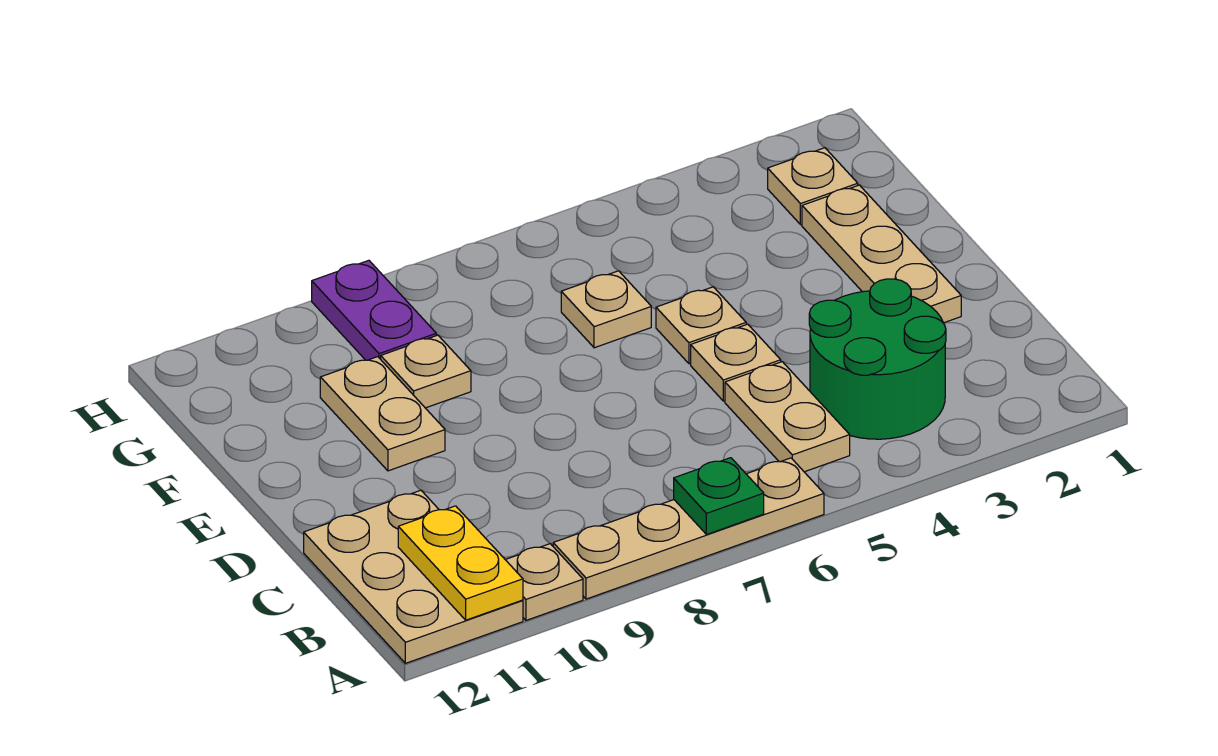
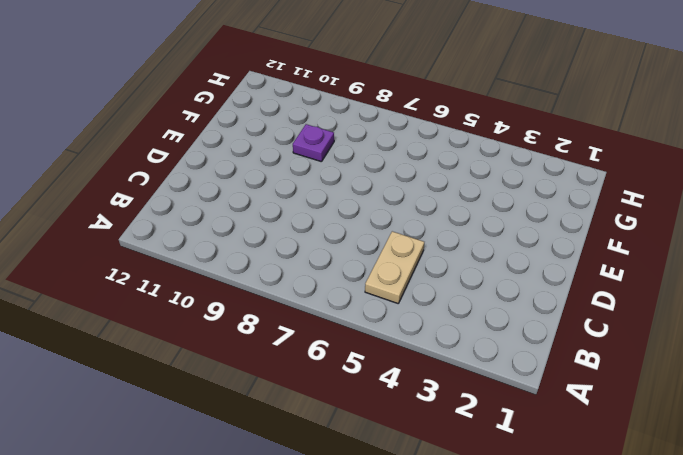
purple 1x1 plate [293,124,334,162] -> tan 1x1 plate [381,335,471,408]
none -> tan 1x4 plate [553,458,824,599]
none -> tan 1x1 plate [506,544,583,620]
none -> tan 2x3 plate [304,490,523,663]

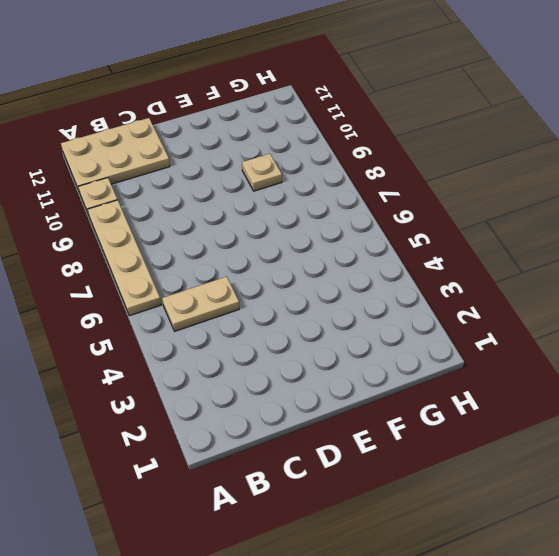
none -> green 2x2 round brick [809,279,946,439]
none -> tan 1x3 plate [802,185,961,323]
none -> tan 1x1 plate [691,324,781,401]

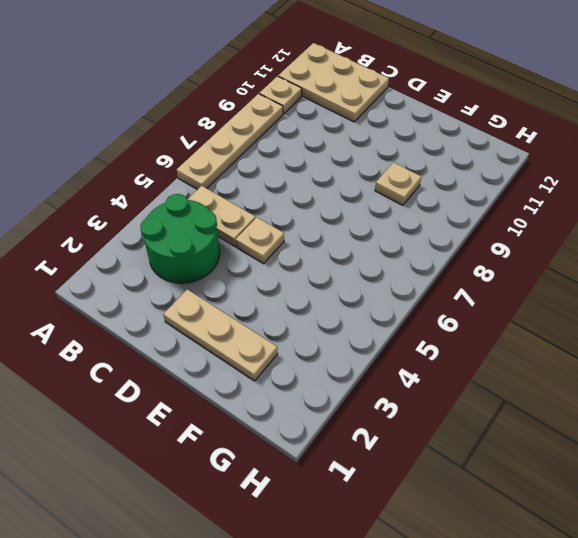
none -> tan 1x1 plate [656,287,746,364]
none -> tan 1x2 plate [320,357,445,471]
none -> tan 1x1 plate [561,271,651,348]

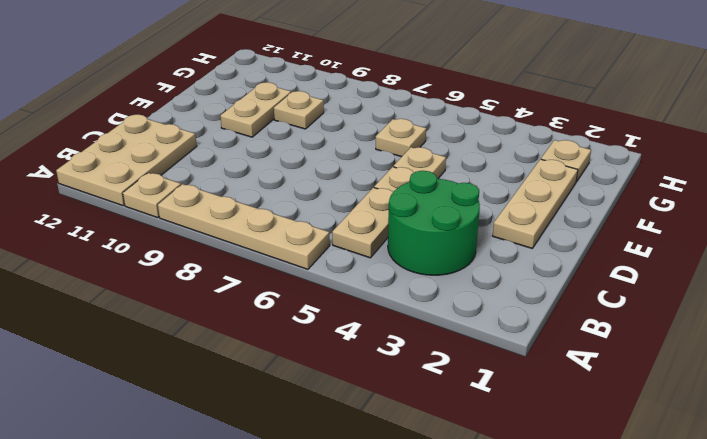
none -> purple 1x2 plate [312,260,436,360]
none -> green 1x1 plate [674,458,764,534]
none -> yellow 1x2 plate [398,506,523,620]

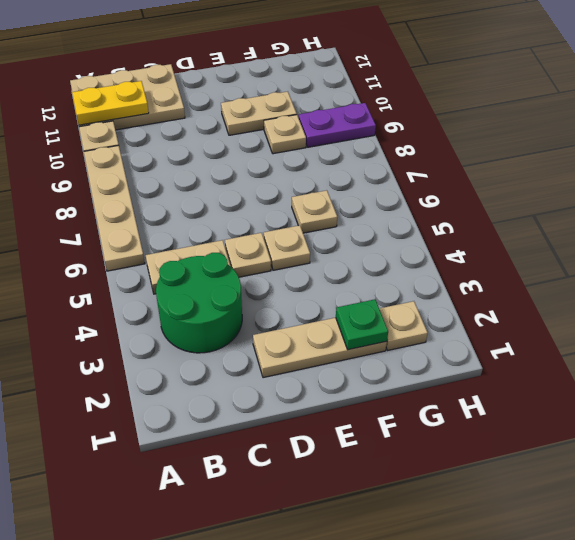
green 1x1 plate [336,299,388,350] -> green 1x1 plate moved to [674,458,764,534]

